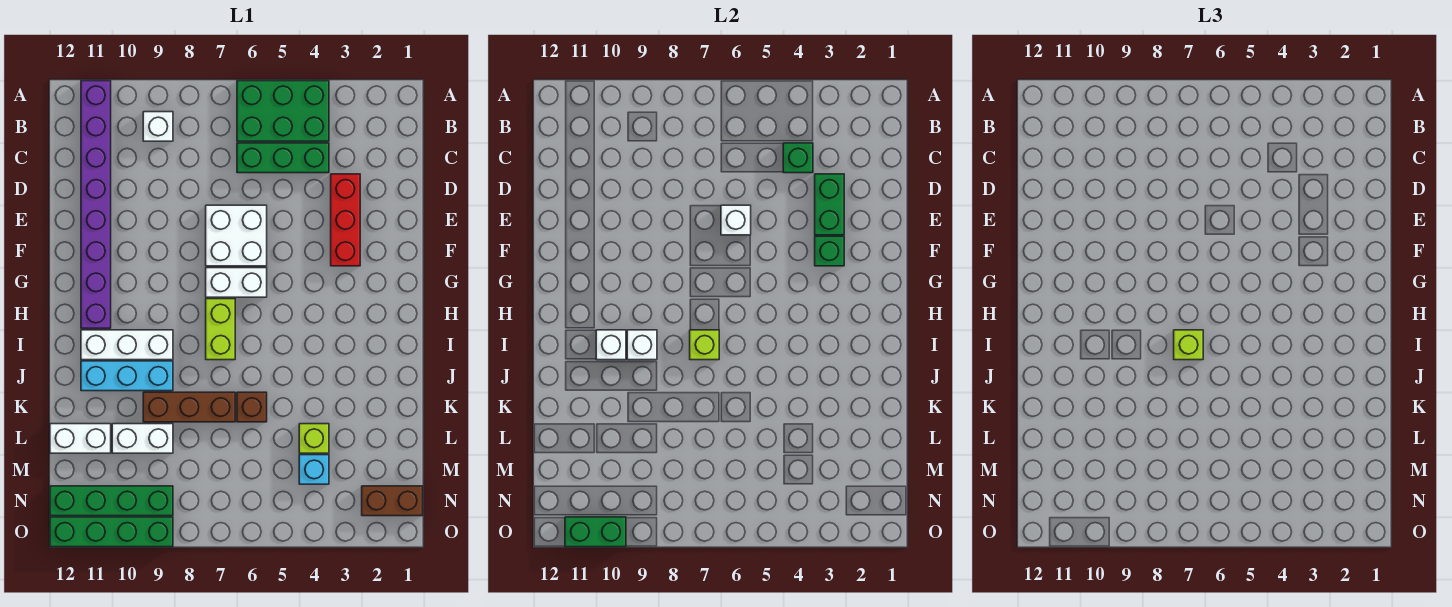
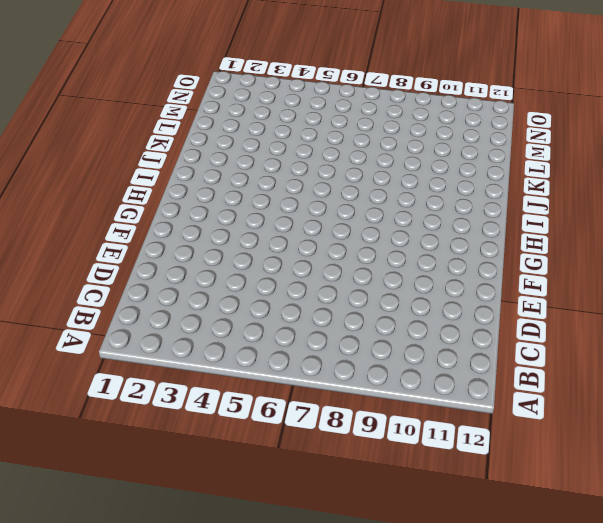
none -> green 2x3 brick [237,81,329,141]
none -> purple 1x8 brick [81,81,111,328]
none -> white 1x1 brick [143,112,173,141]

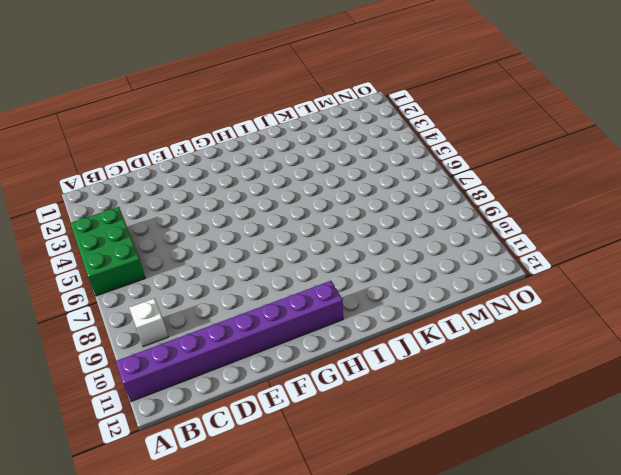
none -> green 1x3 brick [237,143,329,173]
none -> red 1x3 brick [331,174,360,266]
none -> white 2x2 brick [206,205,267,266]

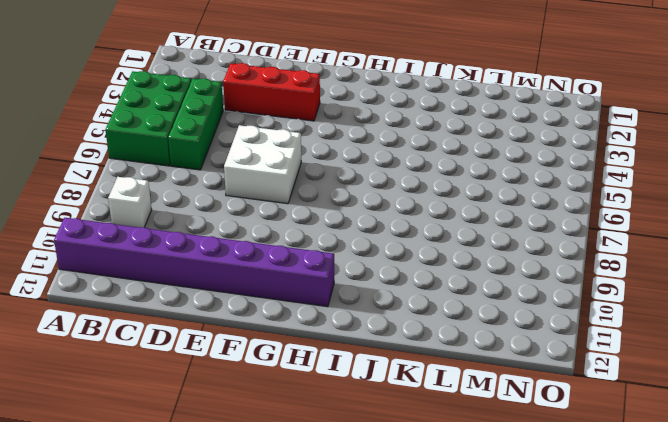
none -> white 1x2 brick [206,268,267,297]
none -> lime 1x2 brick [206,299,235,360]
none -> white 1x3 brick [81,330,173,360]

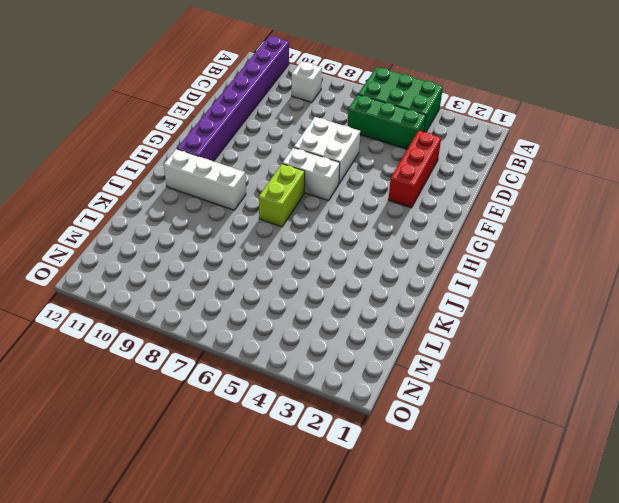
none -> cyan 1x3 brick [81,361,173,391]
none -> brown 1x1 brick [237,392,267,422]
none -> brown 1x3 brick [143,392,235,422]

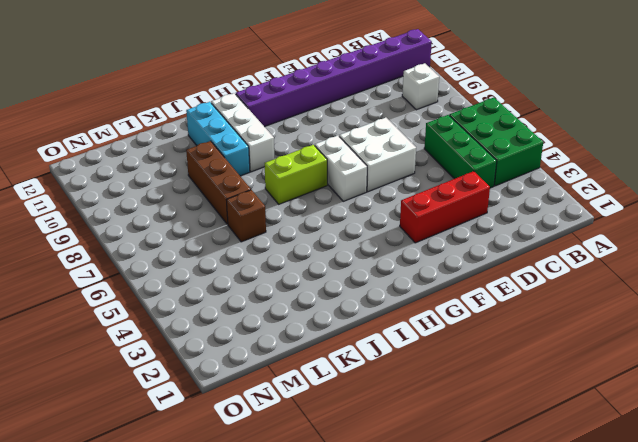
none -> lime 1x1 brick [299,424,329,453]
none -> white 1x2 brick [112,424,173,453]
none -> white 1x2 brick [50,424,111,453]

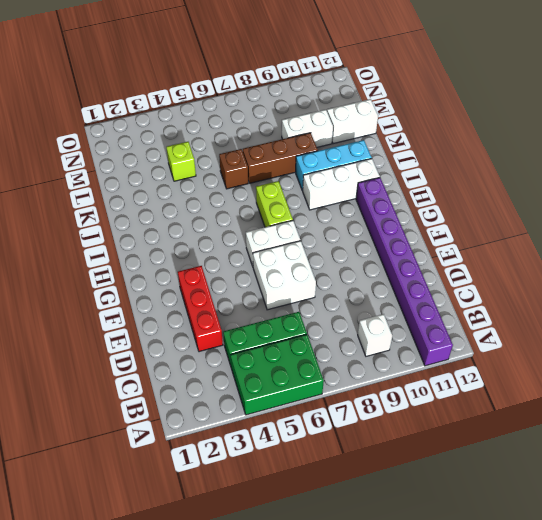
none -> cyan 1x1 brick [299,455,329,484]
none -> brown 1x2 brick [362,486,423,516]
none -> green 1x4 brick [50,486,173,516]

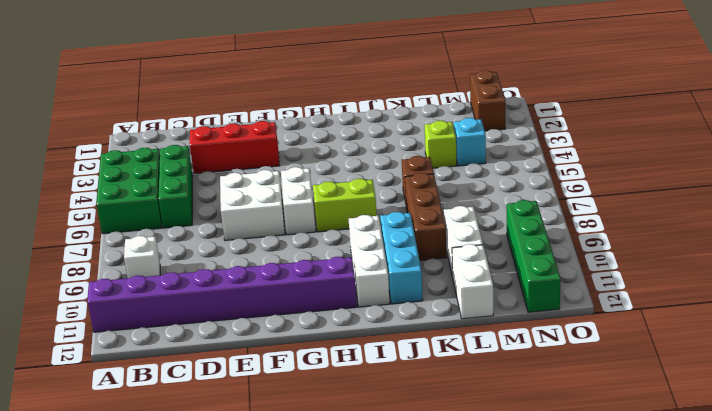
none -> green 1x4 brick [50,517,173,547]
none -> green 1x1 brick [783,143,813,173]
none -> green 1x2 brick [815,174,844,235]

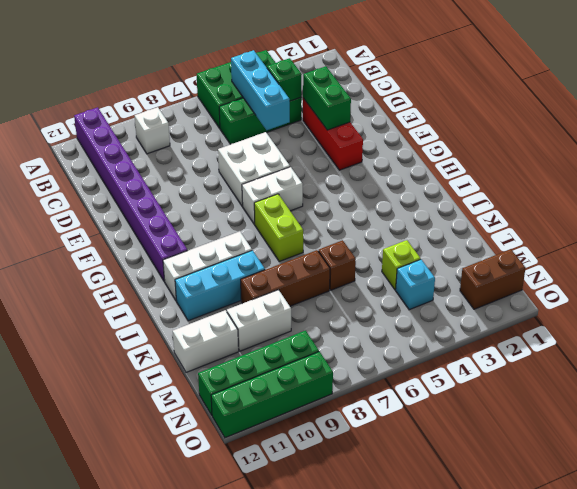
cyan 1x3 brick [231,50,290,130] -> none
none -> white 1x1 brick [721,205,751,235]
none -> green 1x1 brick [815,236,844,266]
none -> lime 1x1 brick [690,330,719,360]

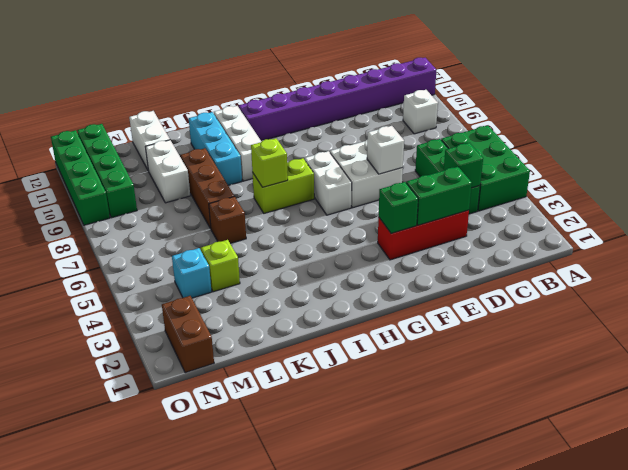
none -> white 1x1 brick [627,330,657,360]
none -> white 1x1 brick [596,330,626,360]
none -> green 1x2 brick [565,517,626,547]

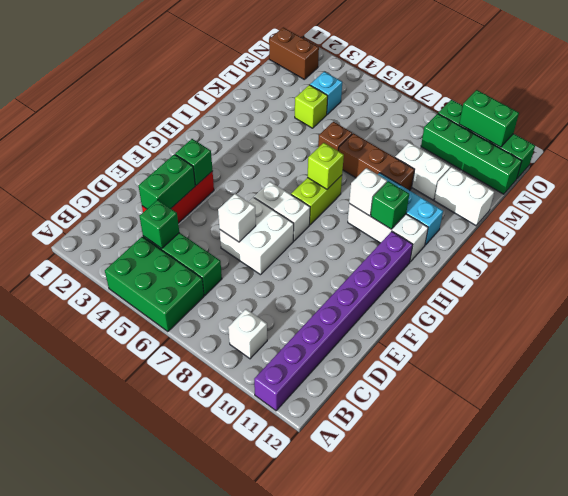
green 1x1 brick [371,181,409,229] -> white 1x1 brick [596,330,626,360]
none -> lime 1x1 brick [1174,330,1203,360]

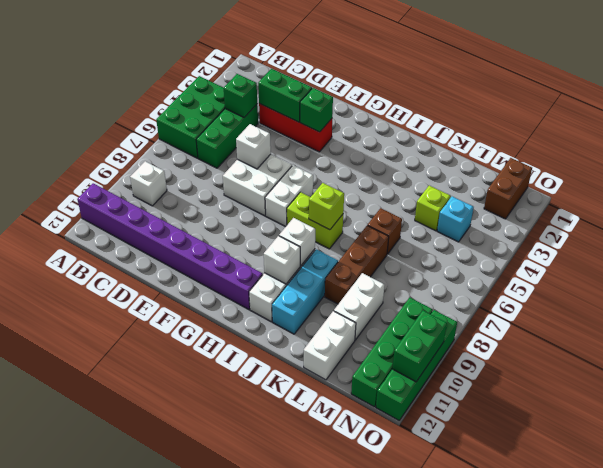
none -> lime 1x1 brick [1174,330,1203,360]

